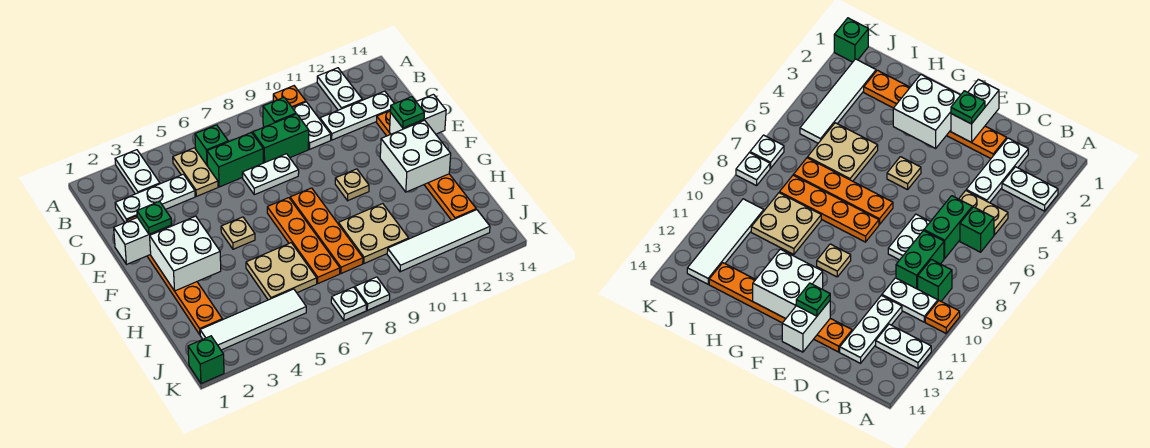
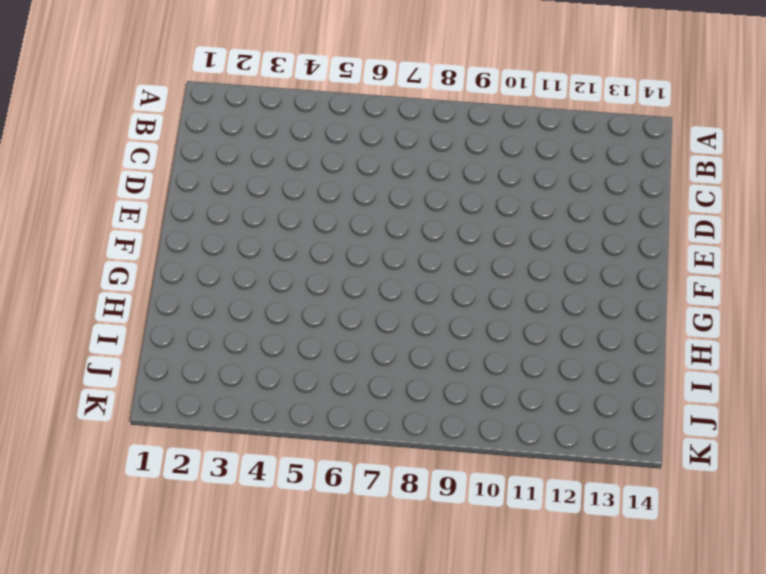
none -> white 1x2 plate [115,150,160,194]
none -> orange 1x1 plate [273,86,306,108]
none -> white 1x2 plate [317,68,362,110]
none -> tan 1x2 plate [173,148,218,196]

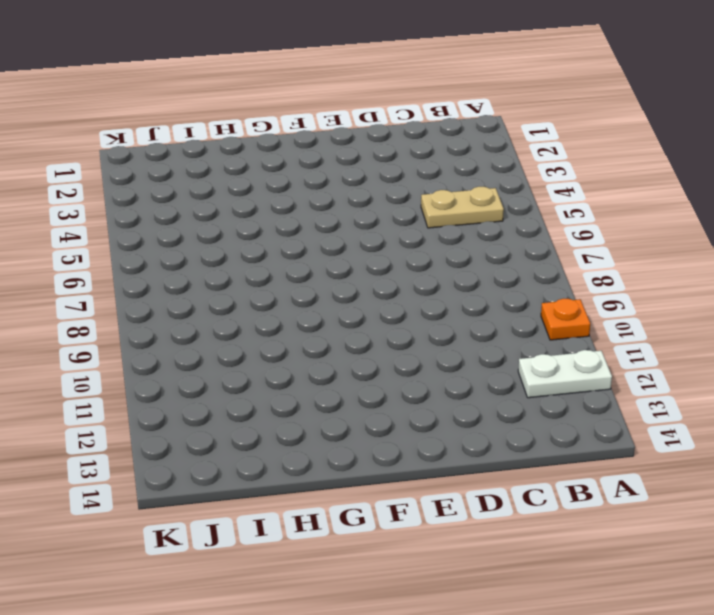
none -> white 1x2 plate [115,150,160,194]
none -> green 1x1 brick [195,125,228,166]
none -> green 1x1 brick [263,98,296,127]
none -> white 1x2 plate [293,102,331,149]

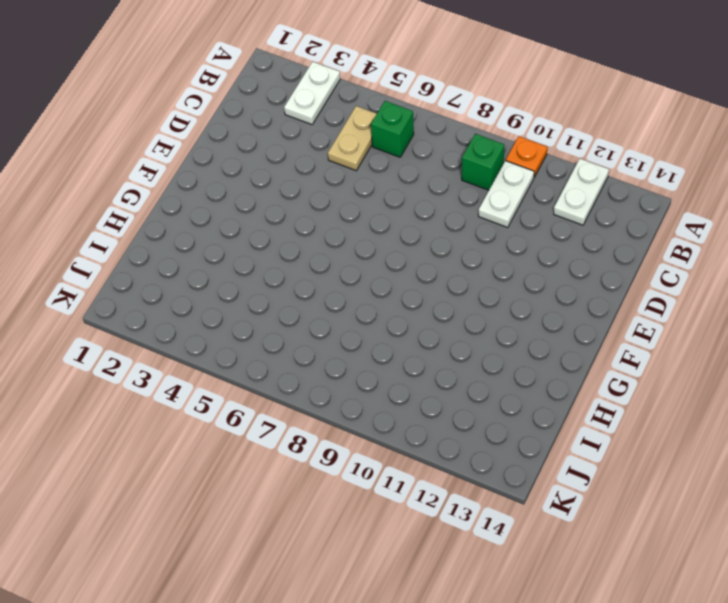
none -> white 1x3 plate [115,174,195,222]
none -> green 1x2 brick [207,132,263,187]
none -> green 1x2 brick [253,114,309,163]
none -> white 1x3 plate [320,91,395,140]

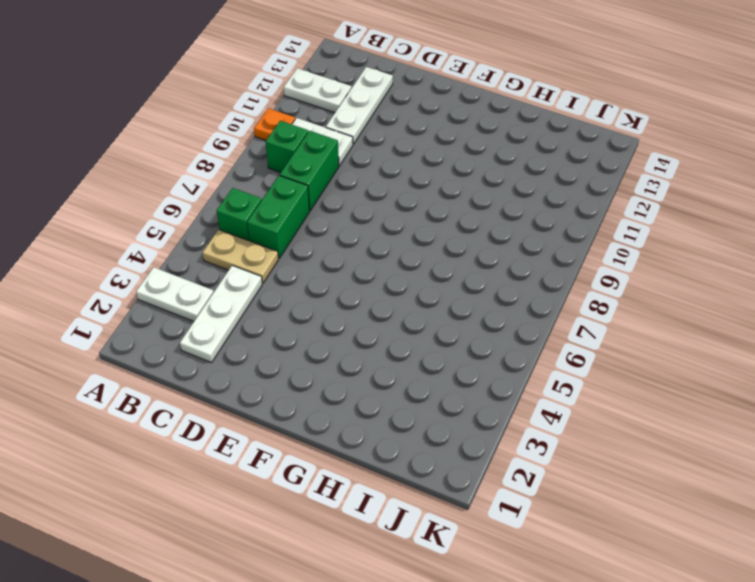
none -> orange 1x6 plate [127,216,222,334]
none -> white 1x2 plate [242,154,299,195]
none -> orange 1x6 plate [376,111,476,220]
none -> tan 1x1 plate [221,217,255,249]

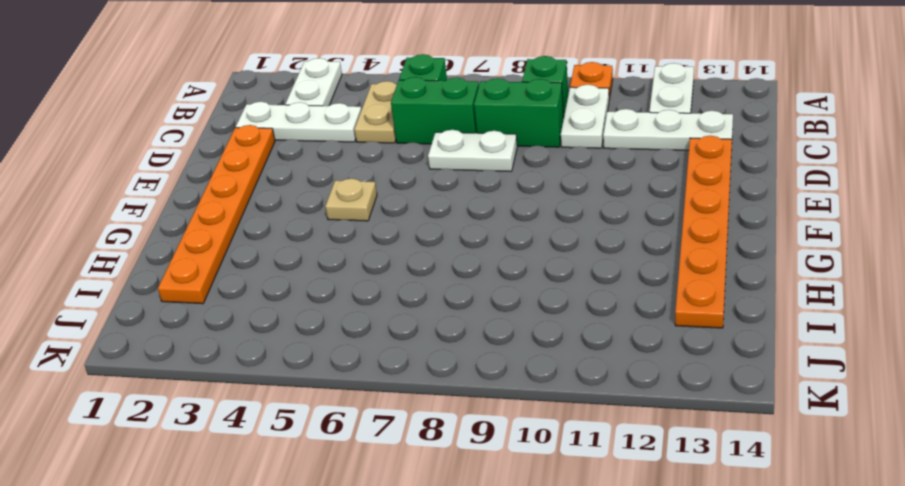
none -> orange 1x4 plate [267,198,340,283]
none -> orange 1x4 plate [290,188,363,273]
none -> tan 1x1 plate [335,169,369,201]
none -> tan 2x2 plate [246,243,317,300]

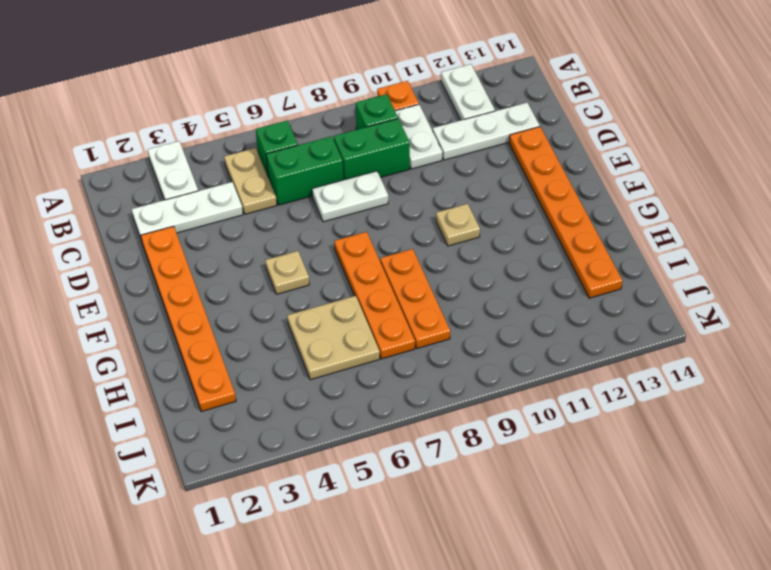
orange 1x3 plate [380,249,450,349] -> orange 1x4 plate [290,188,363,273]
none -> tan 2x2 plate [338,204,409,263]
none -> white 1x4 tile [200,289,306,350]
none -> white 1x4 tile [387,210,490,272]
none -> green 1x1 brick [188,336,224,384]

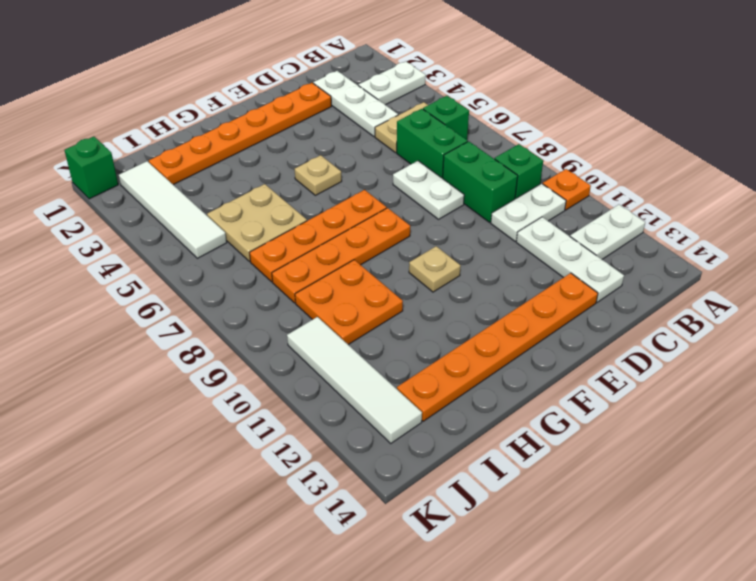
orange 2x2 plate [295,260,403,345] -> tan 2x2 plate [338,204,409,263]
none -> white 1x1 plate [331,287,366,321]
none -> white 1x1 plate [355,277,390,310]
none -> white 1x2 brick [114,218,172,264]
none -> white 1x2 brick [390,94,446,134]

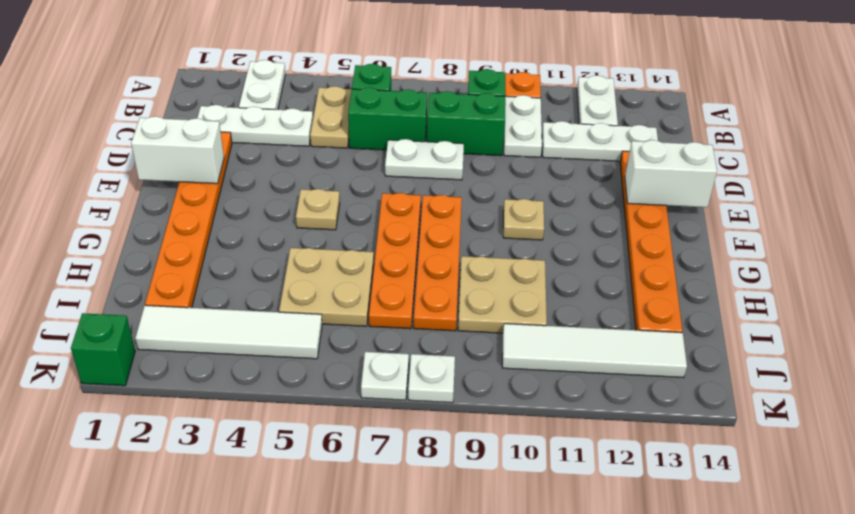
none -> white 2x2 brick [150,216,221,291]
none -> white 2x2 brick [380,120,451,192]
none -> green 1x1 plate [137,201,172,234]
none -> green 1x1 plate [390,97,424,128]

